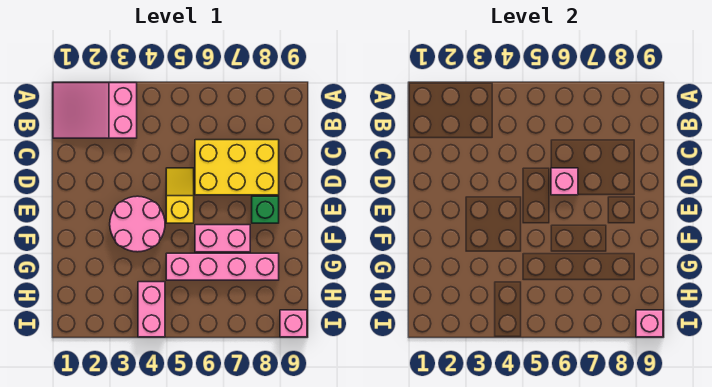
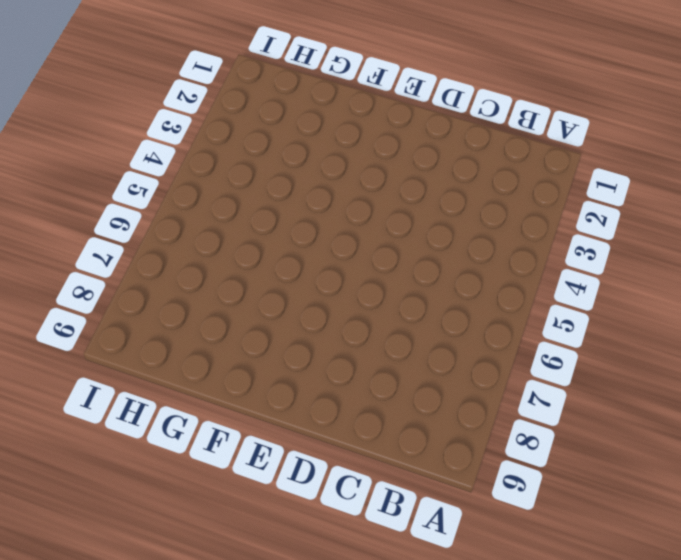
none -> pink 2x3 slope [53,83,137,138]
none -> yellow 2x3 brick [195,140,279,195]

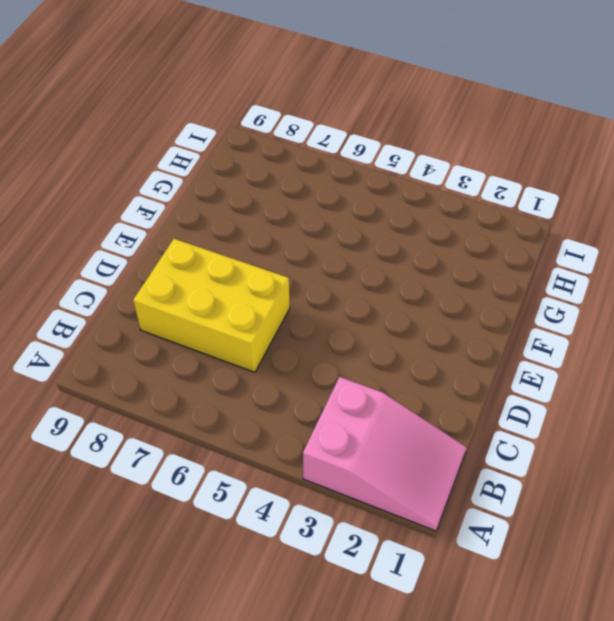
none -> yellow 1x2 slope [166,168,194,223]
none -> pink 2x2 round brick [110,196,165,252]

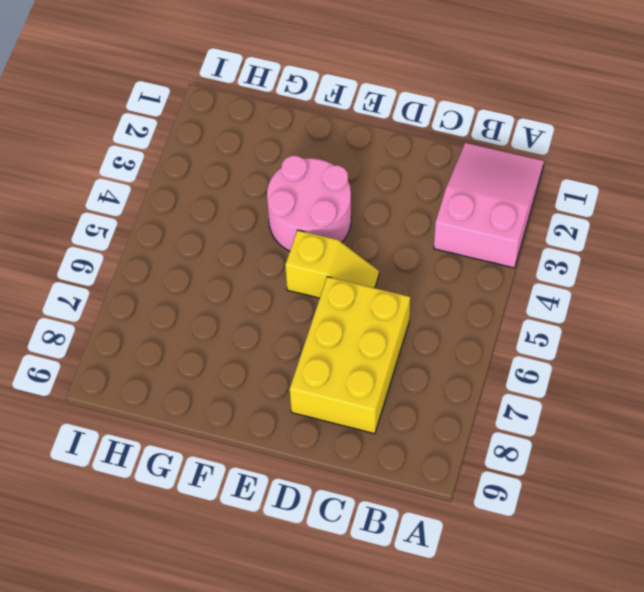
none -> green 1x1 brick [252,196,279,223]
none -> pink 1x2 brick [195,225,250,252]

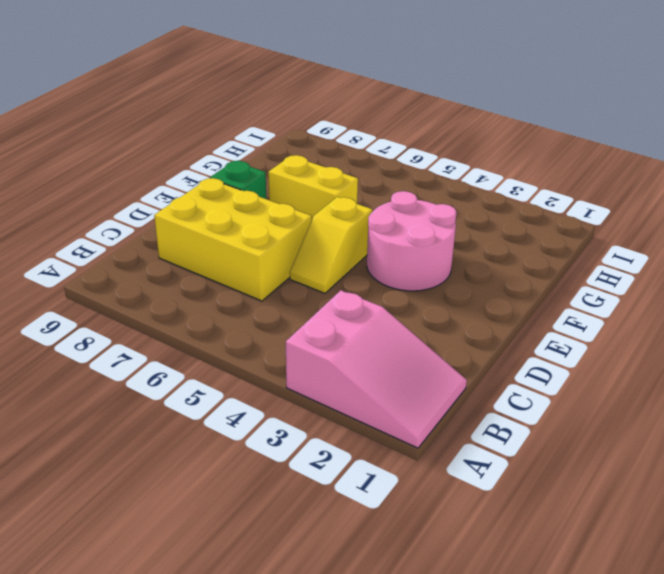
yellow 1x2 brick [268,155,358,219] -> pink 1x2 brick [195,225,250,252]
none -> pink 1x4 brick [166,253,279,280]
none -> pink 1x2 brick [138,282,165,337]

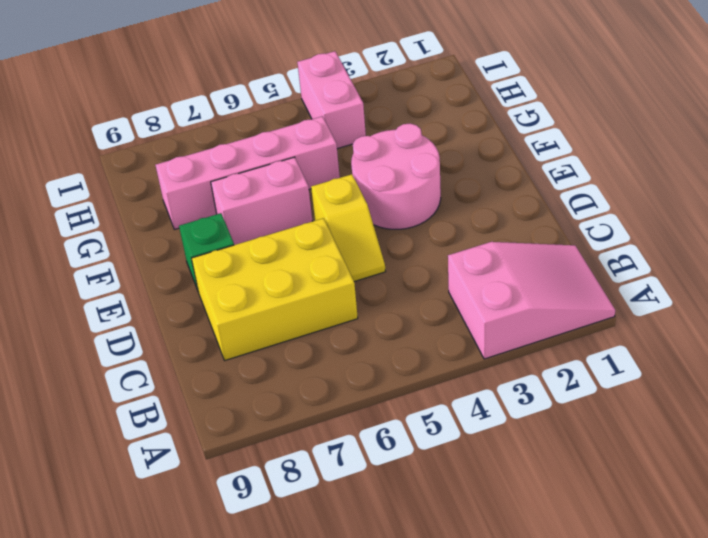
none -> pink 1x1 brick [280,310,307,337]
none -> pink 1x1 brick [551,168,578,195]

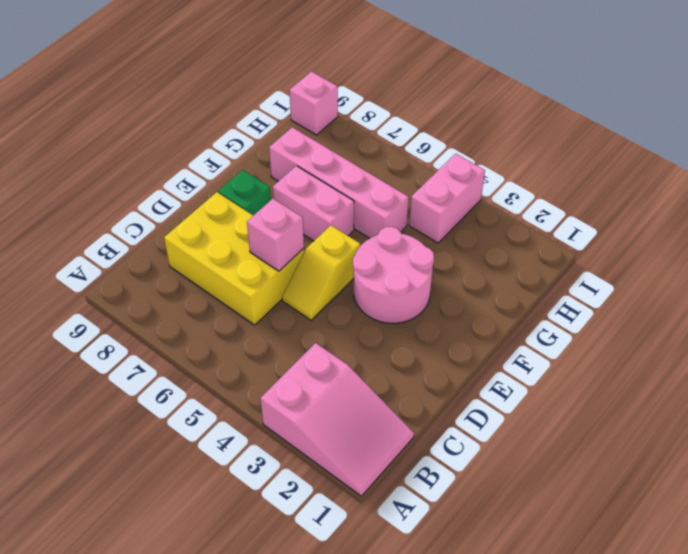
none -> pink 1x1 brick [636,310,663,337]

